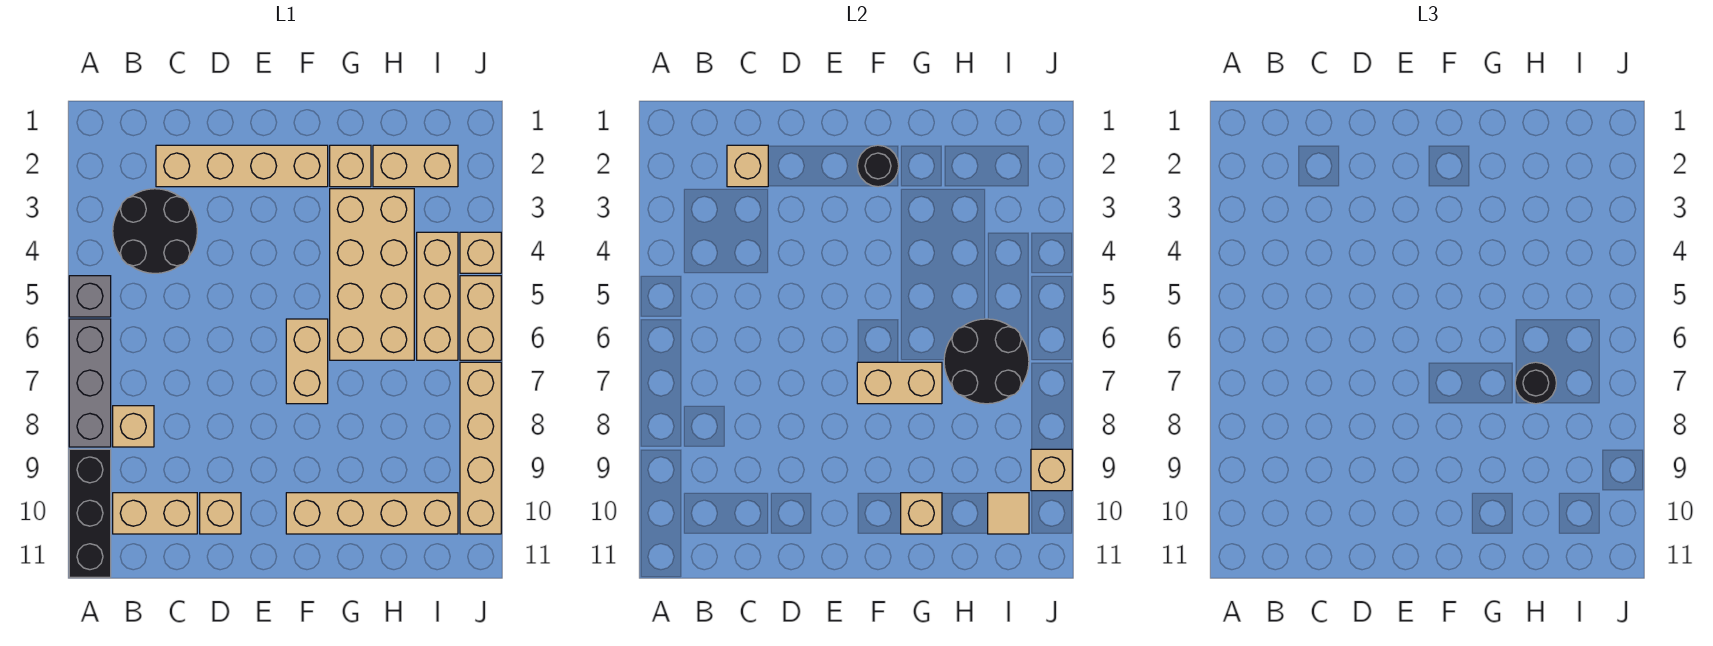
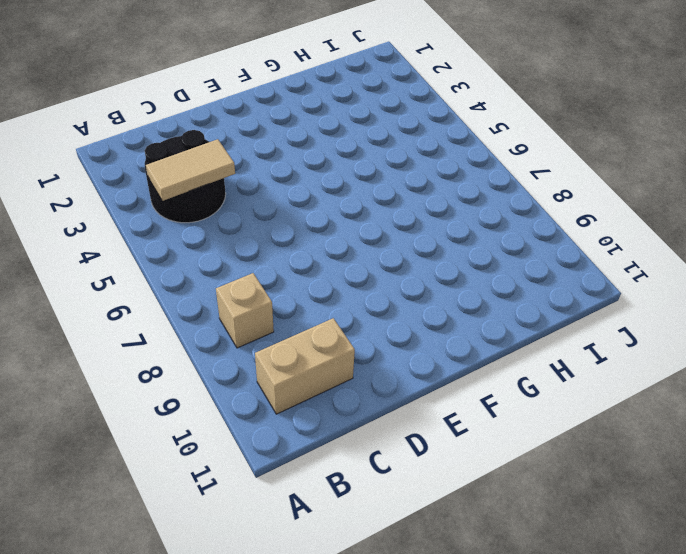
tan 1x2 tile [146,139,235,201] -> none
none -> grey 1x1 brick [69,276,111,317]
none -> grey 1x3 brick [69,319,111,447]
none -> black 1x3 brick [69,449,111,577]

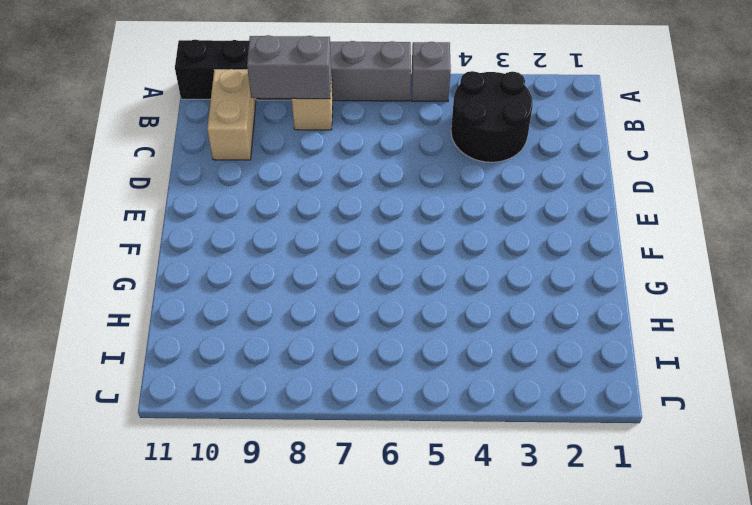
grey 1x2 brick [247,35,331,99] -> none
none -> tan 1x4 brick [156,145,328,187]
none -> tan 1x1 brick [200,493,241,534]
none -> tan 1x2 brick [286,319,328,404]

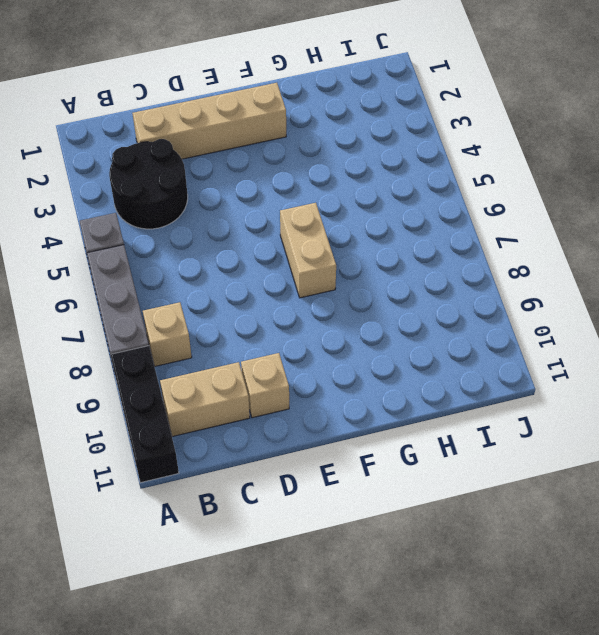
none -> tan 1x4 brick [286,493,458,534]
none -> tan 1x1 brick [330,145,371,187]
none -> tan 2x4 brick [330,189,414,360]

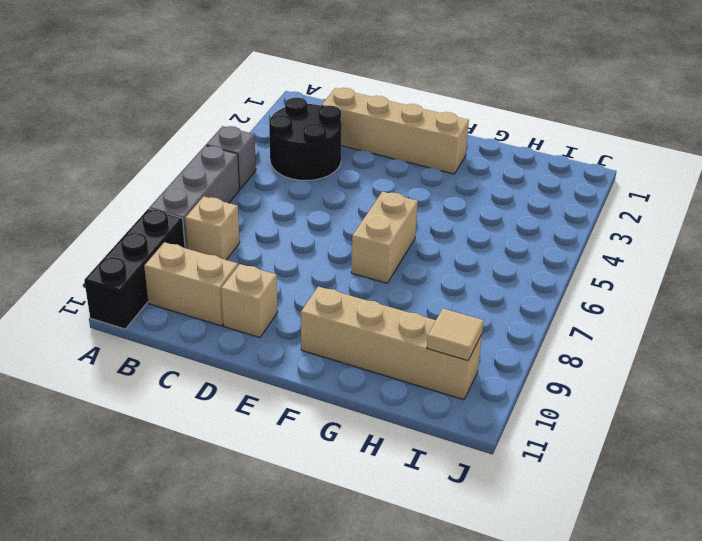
none -> tan 1x1 brick [330,145,371,187]
none -> tan 2x4 brick [330,189,414,360]
none -> tan 1x2 brick [373,145,458,187]

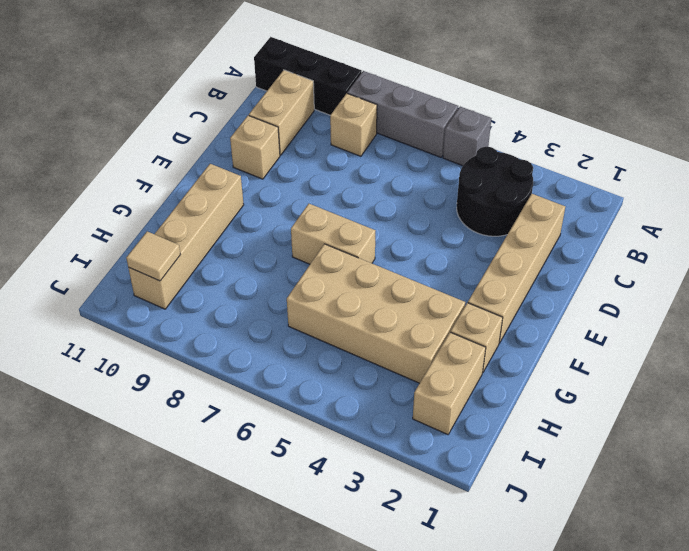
none -> tan 1x3 brick [417,232,458,360]
none -> tan 1x1 brick [460,232,501,273]
none -> tan 1x2 brick [460,276,501,360]

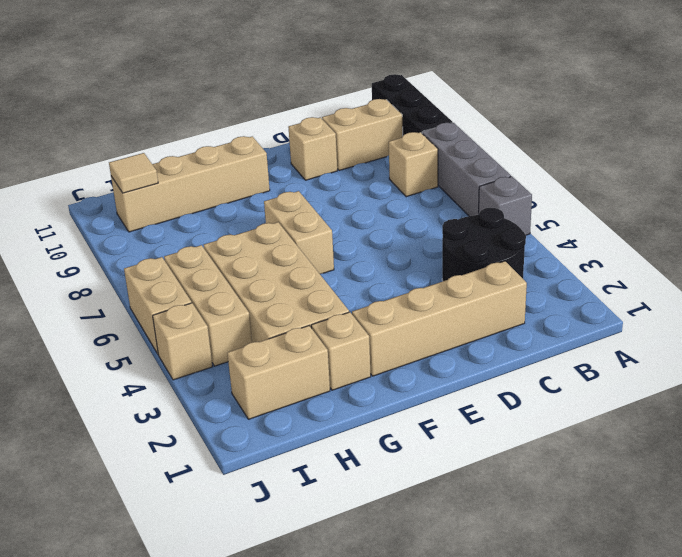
none -> tan 1x4 brick [460,362,501,534]
none -> tan 1x1 brick [727,145,768,187]
none -> black 1x1 round brick [857,145,899,187]

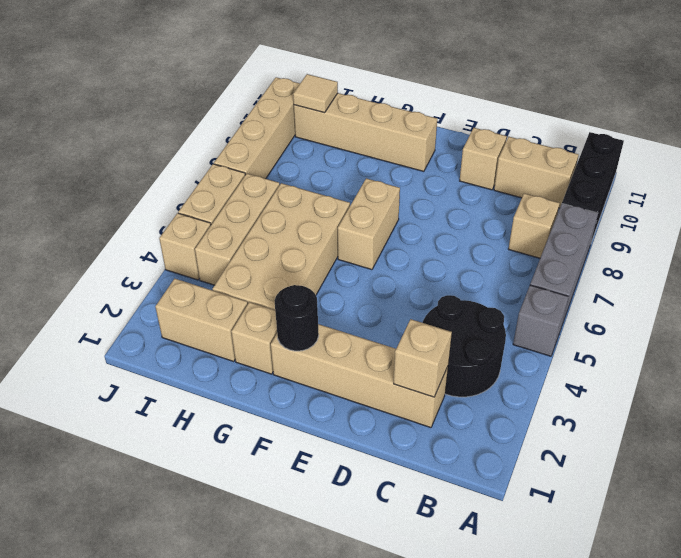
none -> tan 1x2 brick [857,362,942,404]
none -> tan 1x1 brick [901,493,942,534]
none -> black 2x2 round brick [944,319,1029,404]

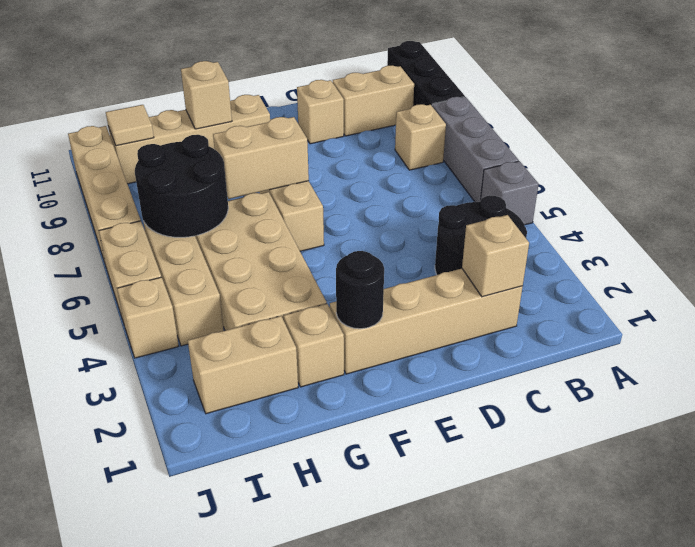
none -> tan 1x1 brick [1031,449,1072,491]
none -> black 1x1 round brick [1515,362,1556,404]

